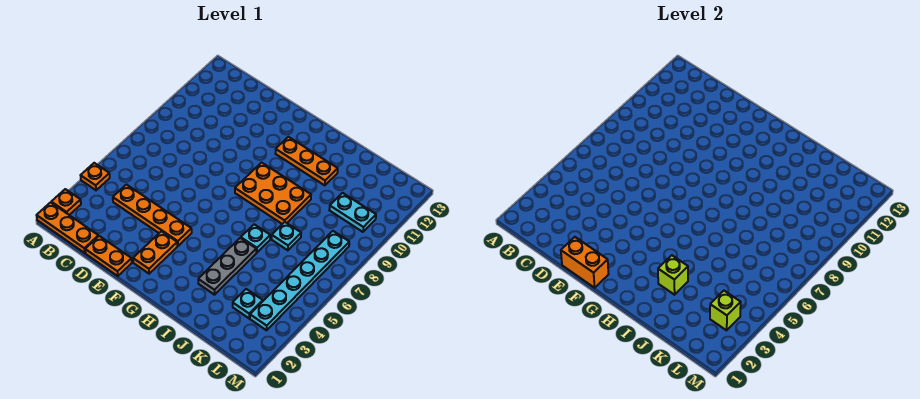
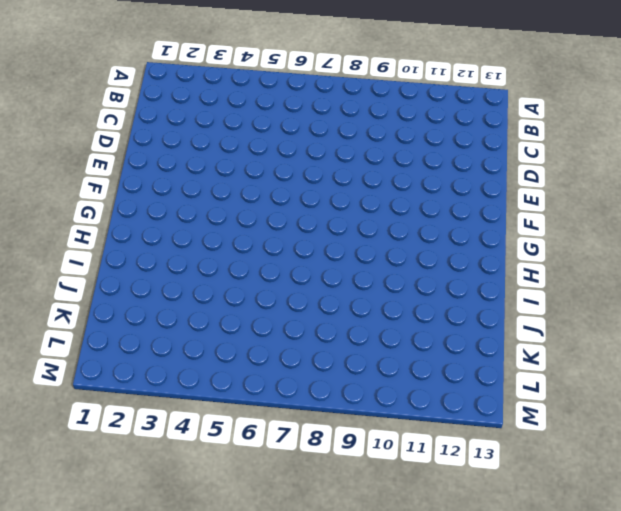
none -> orange 1x3 plate [37,202,98,253]
none -> orange 1x1 plate [51,189,81,215]
none -> orange 1x1 plate [81,163,110,190]

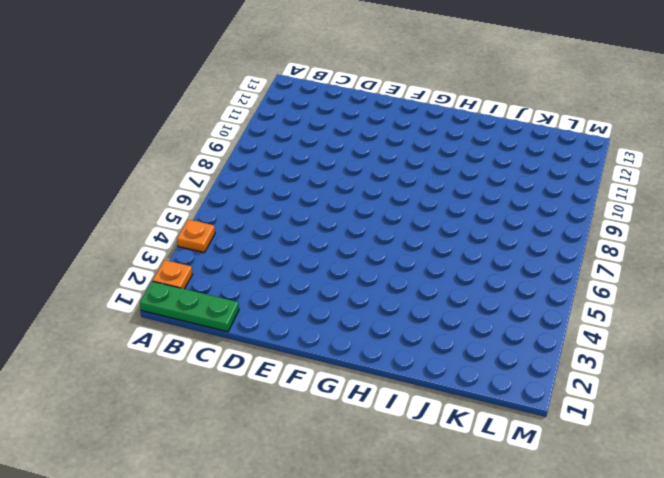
green 1x3 plate [140,281,239,332] -> orange 1x3 plate [37,202,98,253]
none -> orange 1x4 plate [113,185,192,246]
none -> orange 1x2 plate [85,236,132,276]
none -> orange 1x2 plate [133,231,177,274]

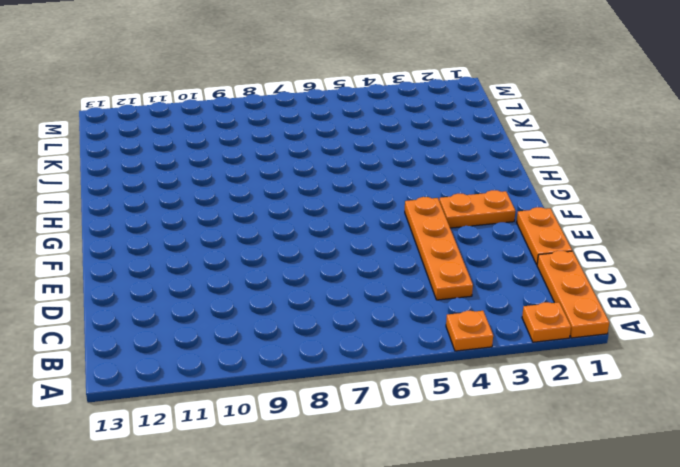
none -> orange 2x3 plate [235,163,311,224]
none -> orange 1x3 plate [275,137,338,185]
none -> grey 1x3 plate [198,238,256,295]

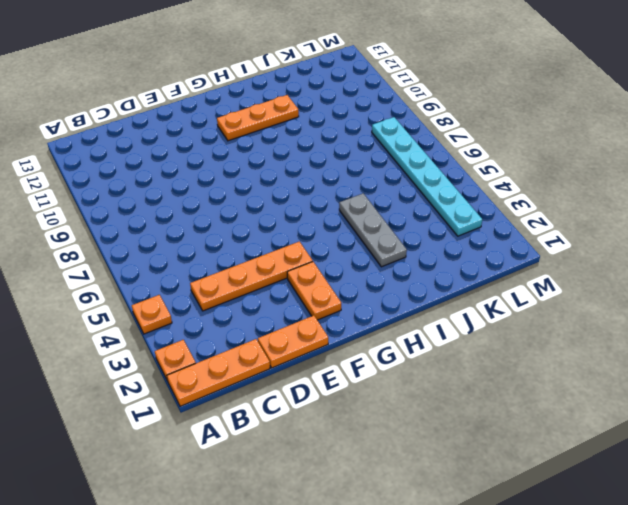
none -> orange 2x3 plate [235,163,311,224]
none -> cyan 1x1 plate [241,224,270,253]
none -> cyan 1x1 plate [272,222,301,250]

